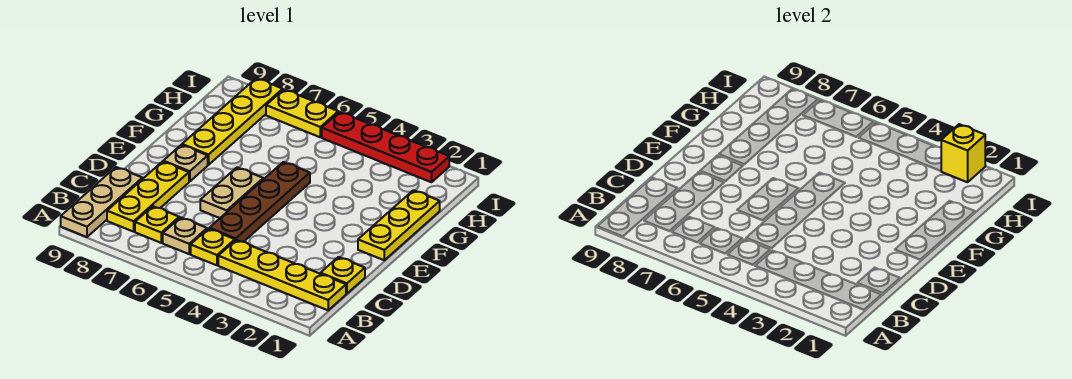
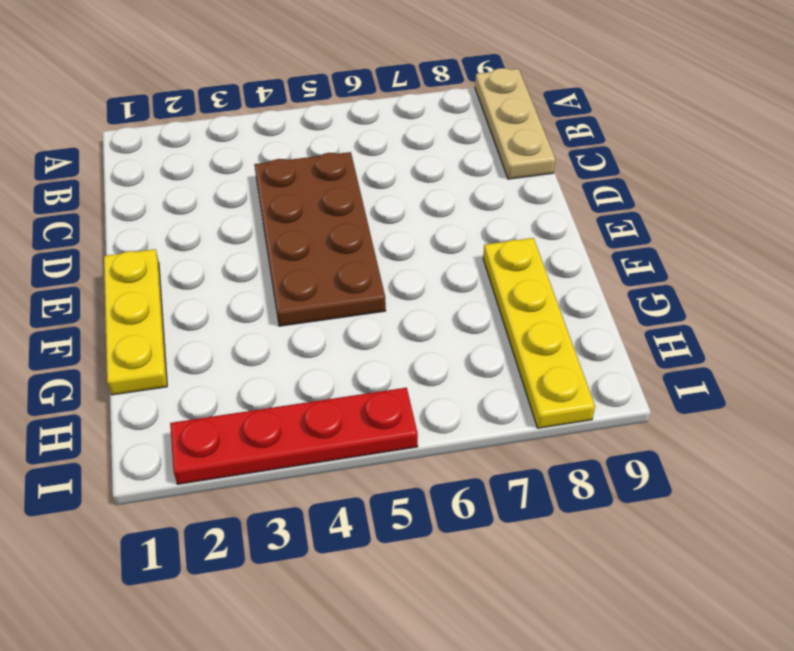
brown 2x4 plate [254,152,386,326] -> brown 1x4 plate [209,162,310,242]
none -> yellow 1x4 plate [218,240,346,310]
none -> yellow 1x1 plate [191,229,235,265]
none -> tan 1x1 plate [163,217,207,254]

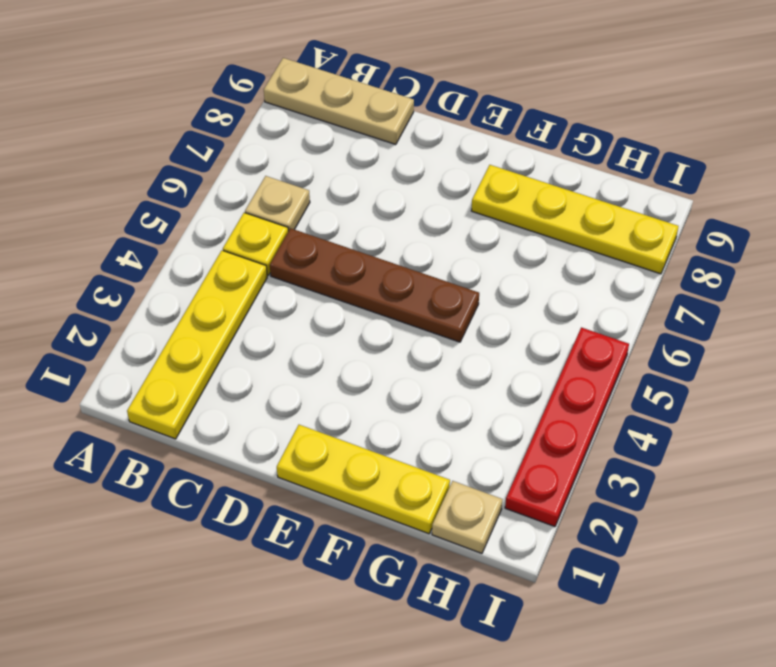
tan 1x1 plate [432,481,503,553] -> tan 1x1 plate moved to [163,145,208,182]
none -> yellow 1x1 plate [135,206,179,243]
none -> yellow 1x3 plate [107,162,189,232]
none -> yellow 1x1 plate [321,257,365,294]

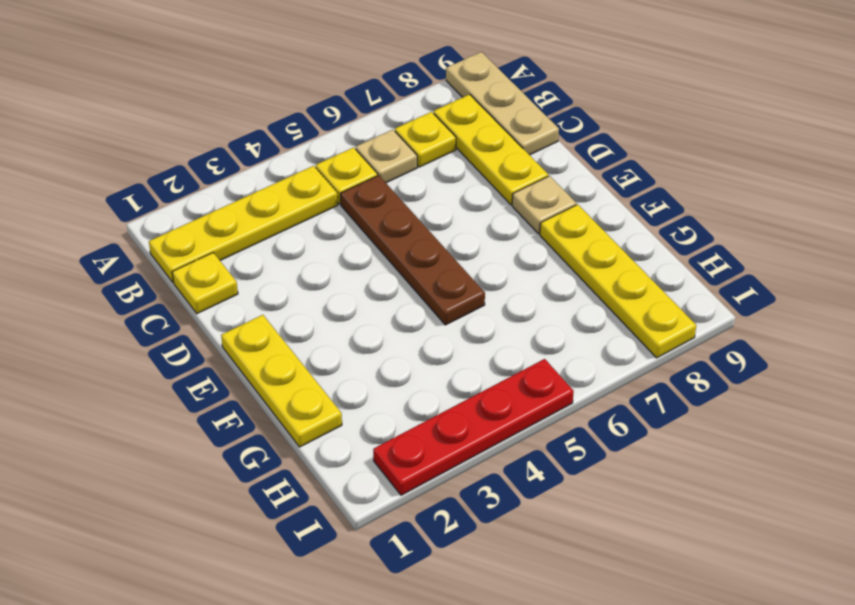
none -> tan 1x2 plate [200,168,263,218]
none -> yellow 1x2 plate [266,89,338,137]
none -> yellow 1x1 brick [941,124,985,182]

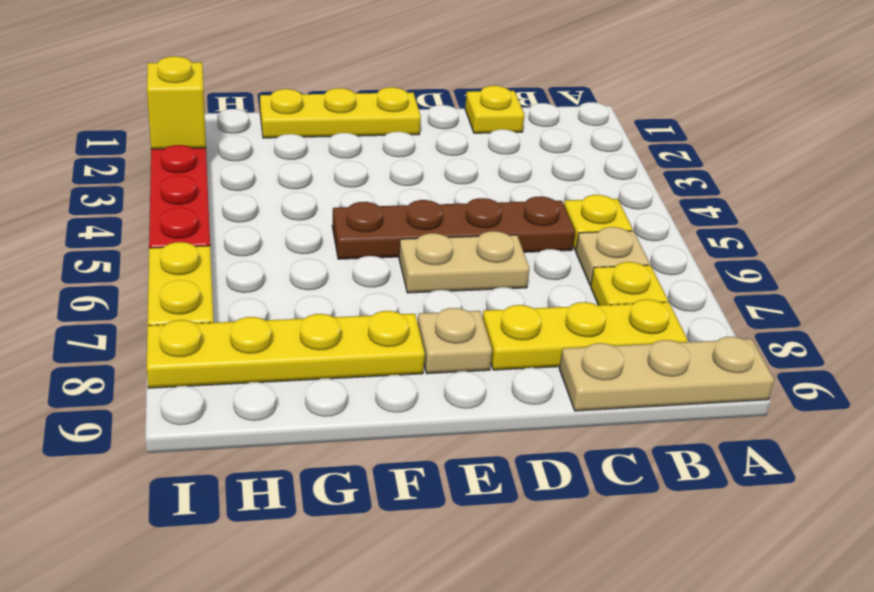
none -> yellow 1x4 plate [218,240,346,310]

